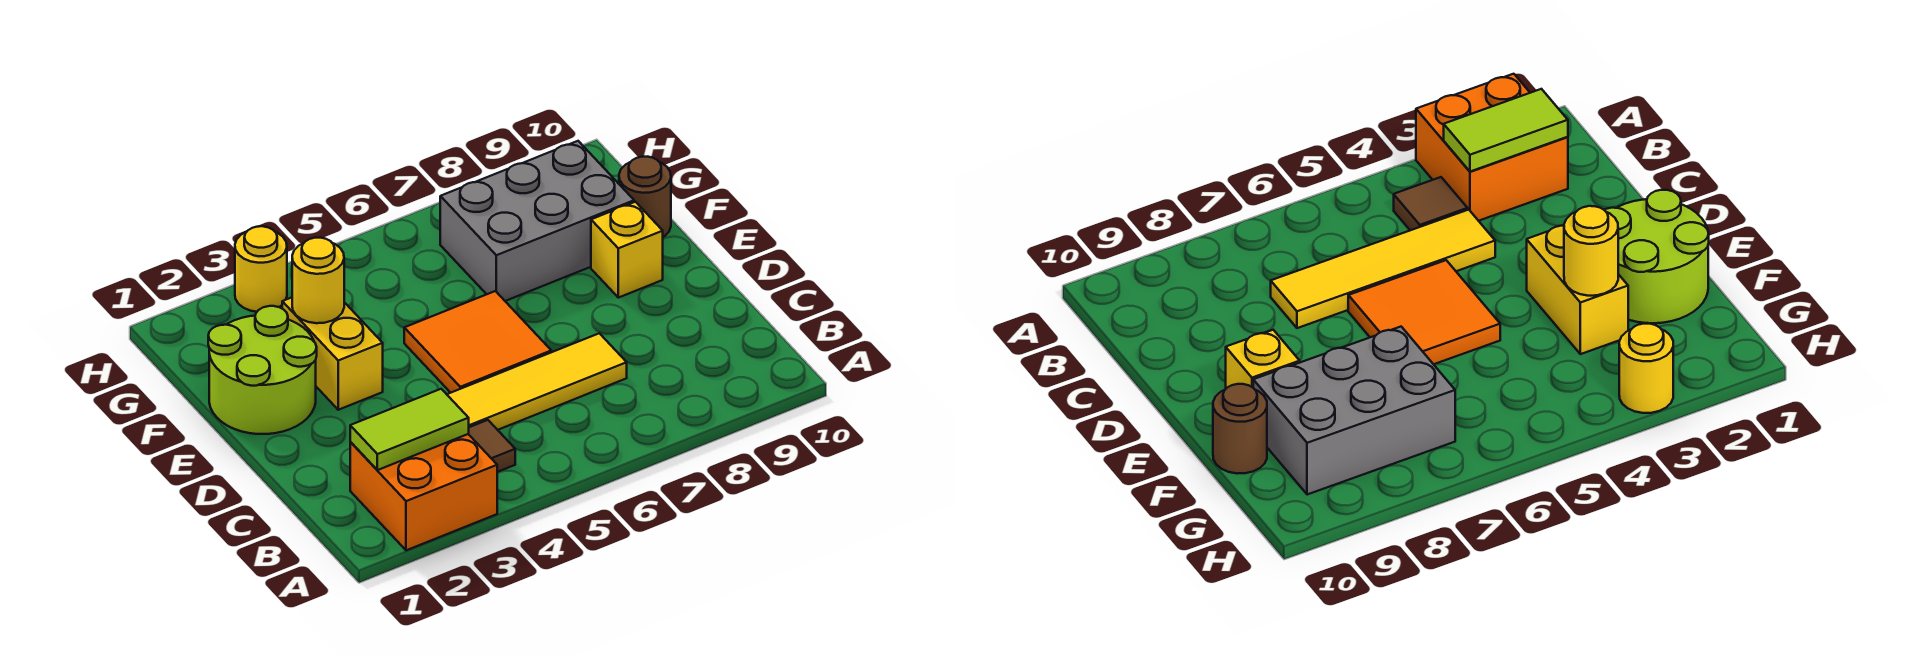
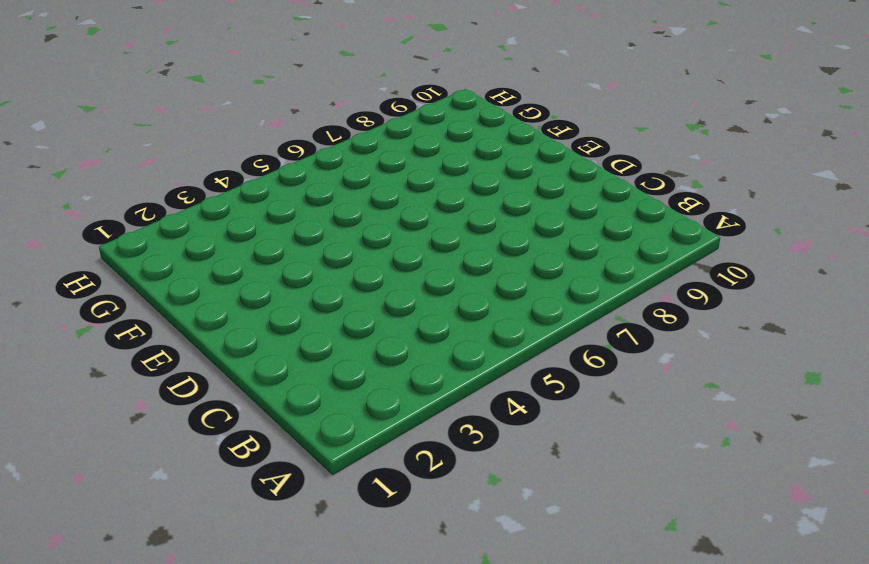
none -> orange 2x2 brick [350,434,497,550]
none -> brown 1x1 tile [469,420,515,472]
none -> yellow 1x4 tile [447,333,627,430]

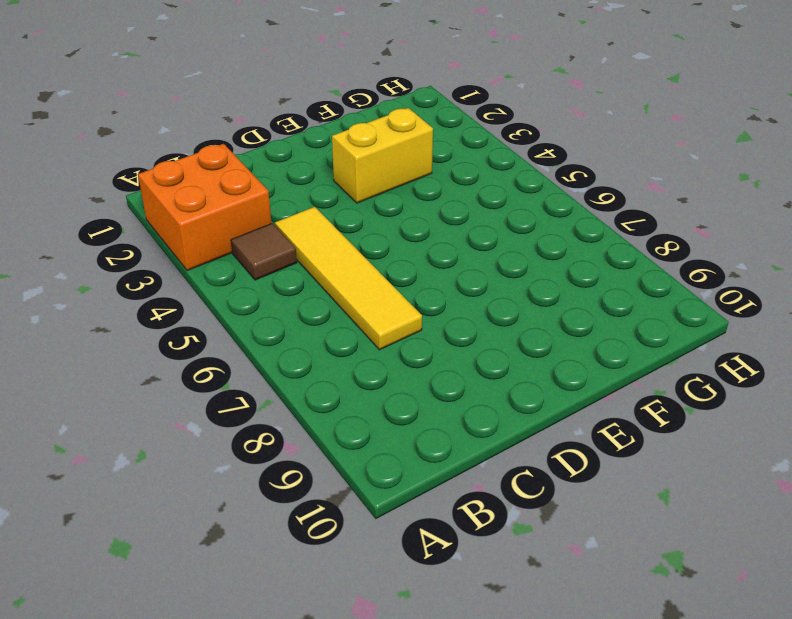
none -> orange 2x2 tile [404,291,551,393]
none -> lime 2x2 round brick [208,306,317,434]
none -> yellow 1x1 brick [591,202,663,298]

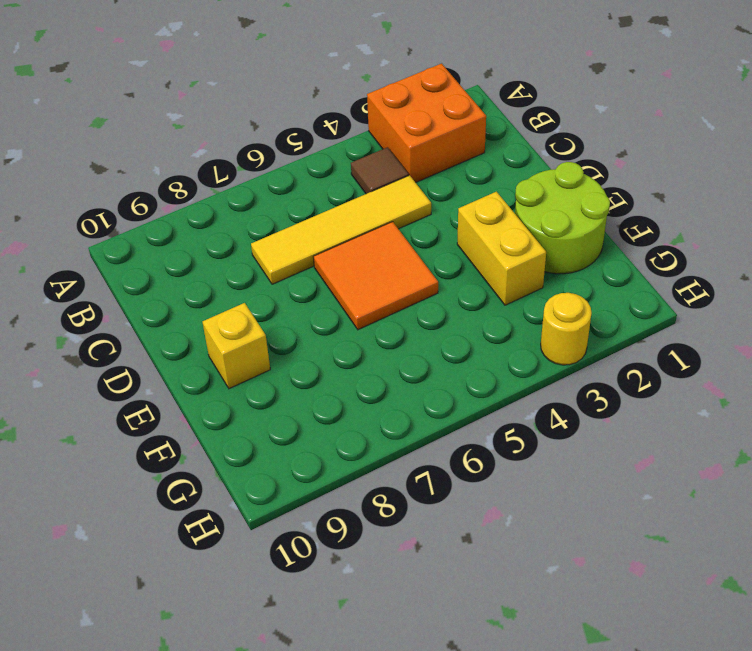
none -> grey 2x3 brick [440,141,634,301]
none -> brown 1x1 round brick [619,157,671,237]
none -> lime 1x2 tile [350,389,469,470]

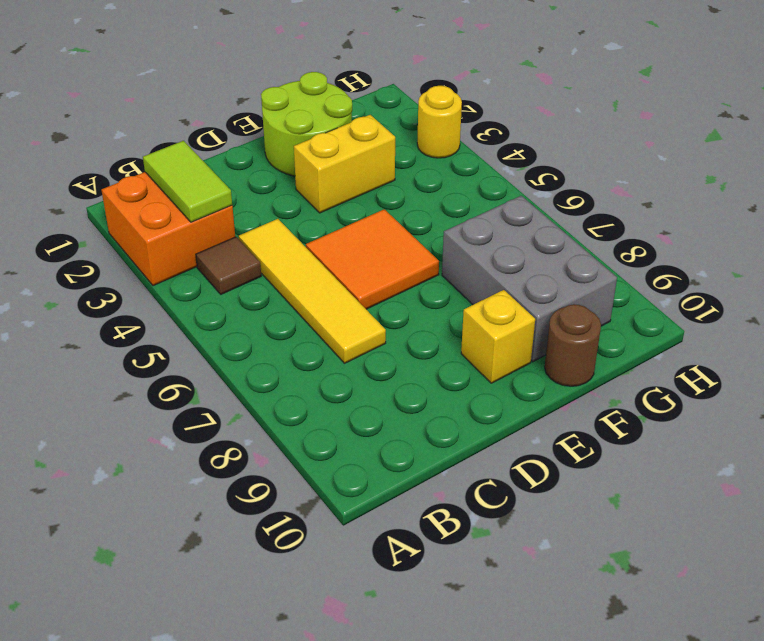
none -> yellow 1x1 round brick [292,238,344,323]

